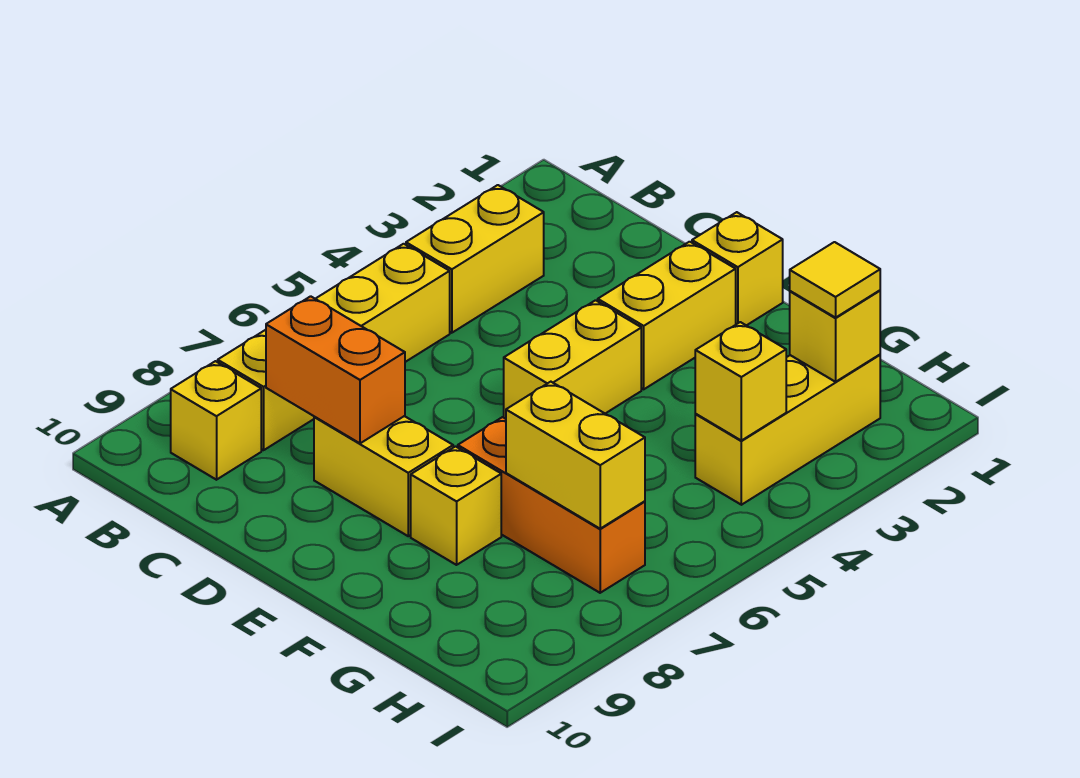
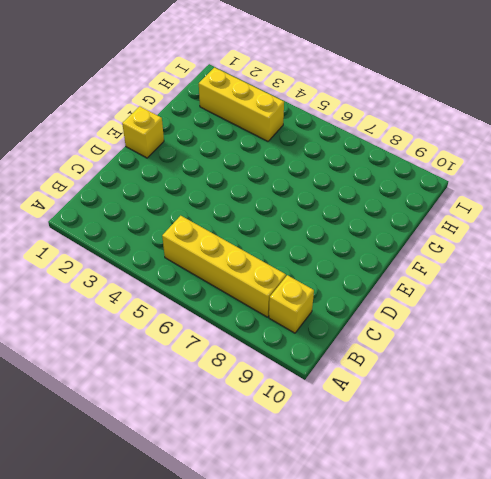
none -> yellow 1x2 brick [406,185,544,333]
none -> yellow 1x2 brick [314,416,453,536]
none -> yellow 1x2 brick [598,242,736,389]

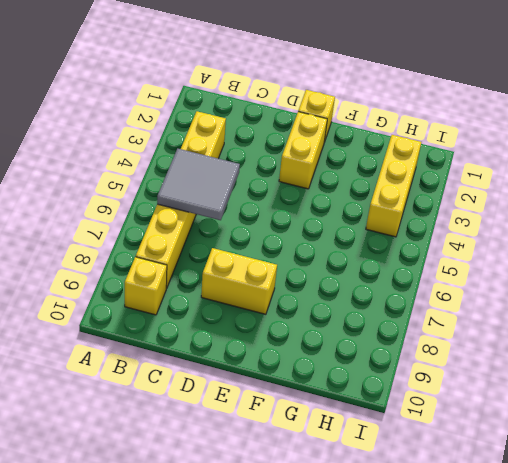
grey 2x2 tile [157,149,240,220] -> none
none -> yellow 1x2 brick [504,300,641,419]
none -> orange 1x3 brick [458,417,645,593]
none -> yellow 1x1 brick [411,447,501,565]

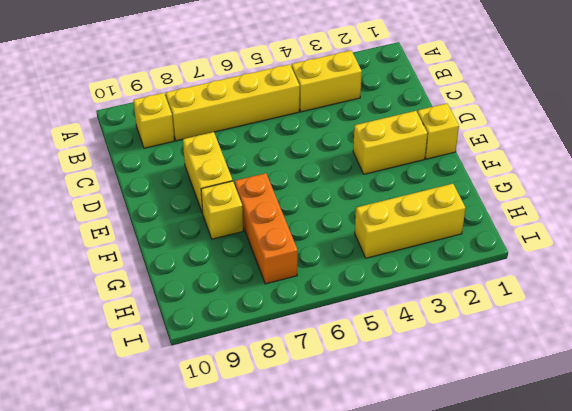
none -> yellow 1x2 brick [504,300,641,419]
none -> orange 1x2 brick [266,296,405,443]
none -> yellow 1x2 brick [506,382,645,529]

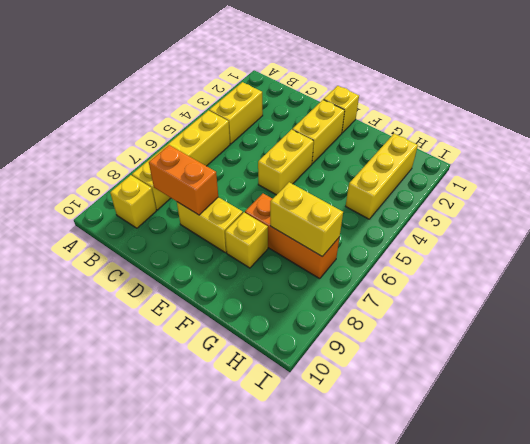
none -> yellow 1x1 brick [790,290,880,382]
none -> yellow 1x1 brick [695,322,786,441]
none -> yellow 1x1 tile [790,242,880,318]

